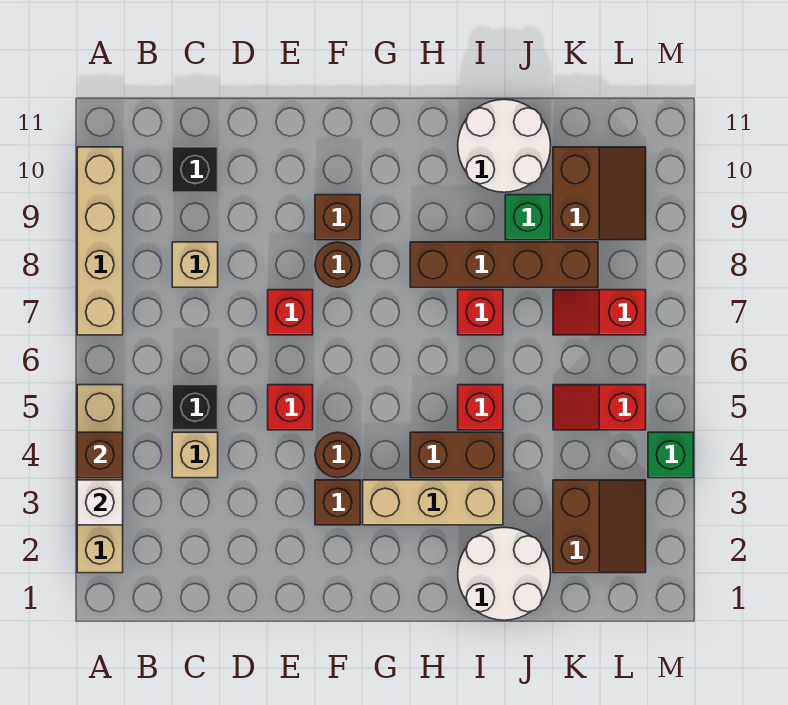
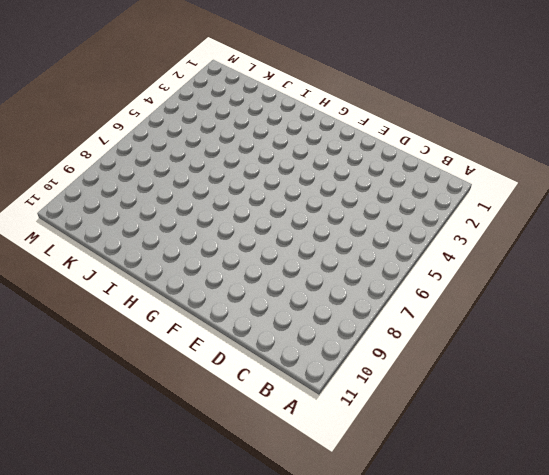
none -> tan 1x4 brick [77,385,123,573]
none -> tan 1x4 brick [77,147,123,335]
none -> tan 1x1 brick [172,432,218,478]

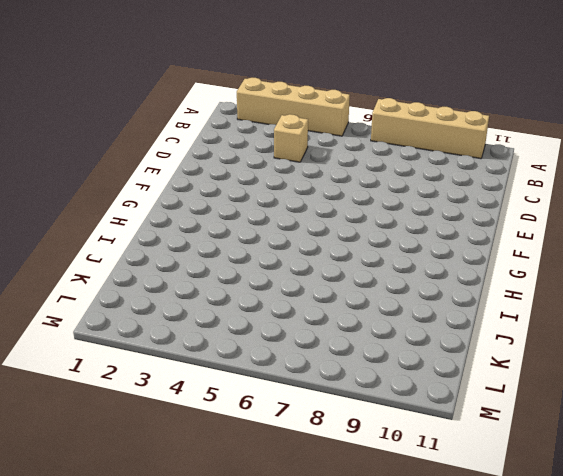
none -> black 1x1 brick [172,385,218,430]
none -> tan 1x1 brick [172,242,218,287]
none -> black 1x1 brick [172,147,218,192]

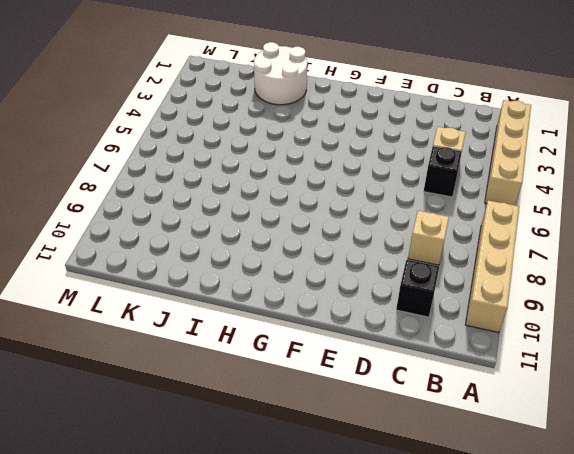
none -> red 1x1 brick [268,385,313,430]
none -> red 1x1 brick [268,290,313,335]
none -> brown 1x1 brick [315,480,360,525]

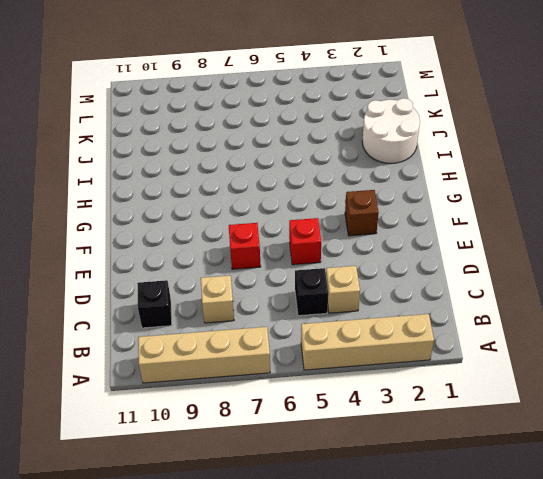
none -> brown 1x1 round brick [315,432,360,478]
none -> brown 1x1 round brick [315,242,360,287]
none -> brown 1x1 brick [315,195,360,240]

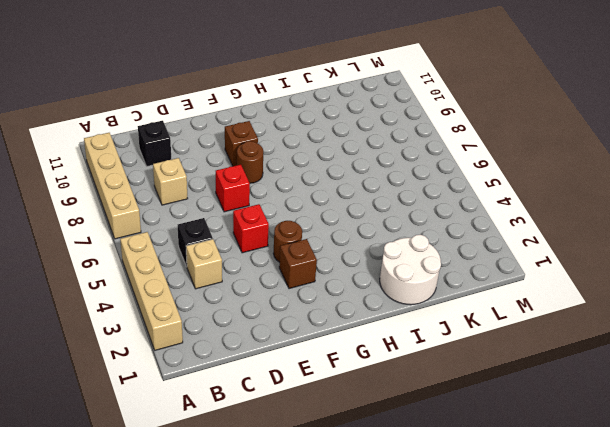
none -> tan 1x3 brick [363,480,503,525]
none -> brown 1x2 brick [410,432,503,478]
none -> brown 1x4 brick [410,242,598,287]

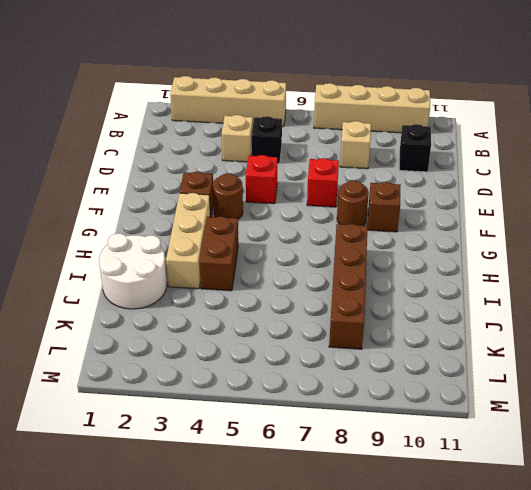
none -> red 1x1 brick [458,385,503,430]
none -> red 1x1 brick [458,290,503,335]
none -> white 2x2 round brick [458,99,551,192]

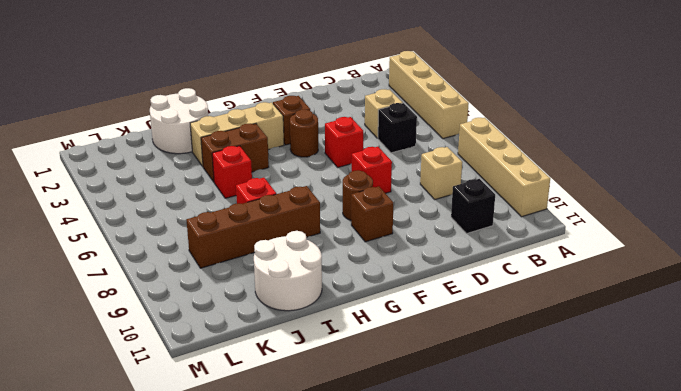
none -> green 1x1 brick [505,195,551,240]
none -> brown 2x2 slope [553,480,646,573]
none -> red 1x2 slope [553,385,646,430]

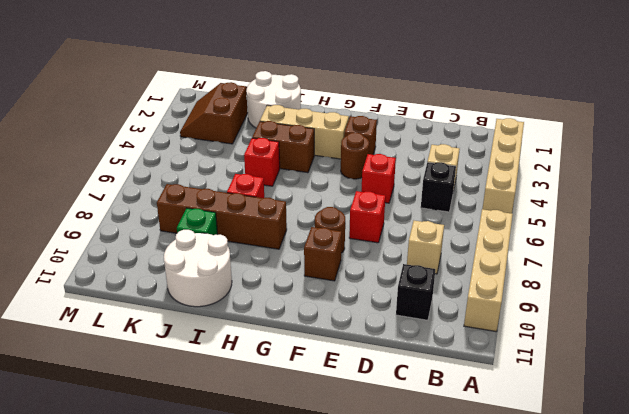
none -> red 1x2 slope [553,385,646,430]
none -> red 1x2 slope [553,290,646,335]
none -> brown 2x2 slope [553,147,646,240]

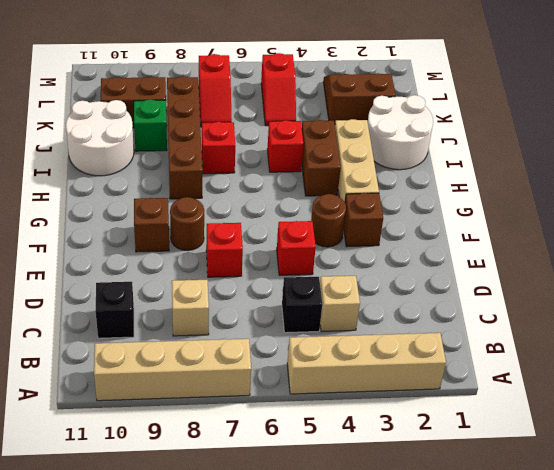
none -> green 1x1 brick [648,432,693,478]
none -> white 1x1 brick [77,480,123,525]
none -> brown 1x1 brick [77,432,123,478]

